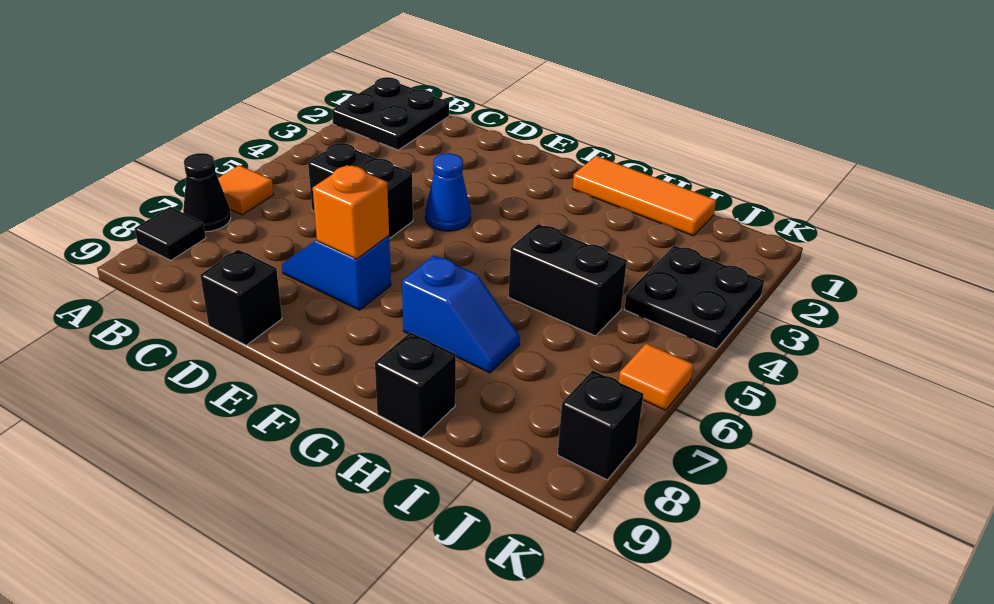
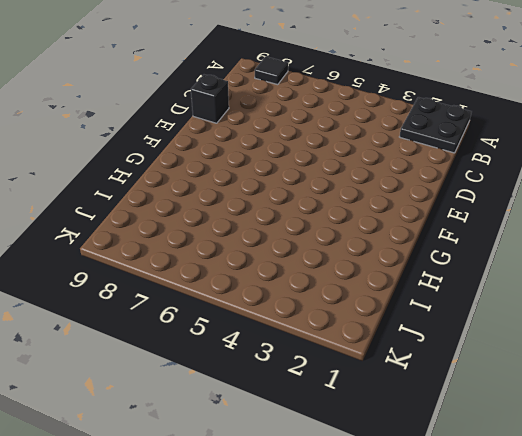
none -> orange 1x1 tile [218,165,274,215]
none -> black 1x1 cone [183,153,231,232]
none -> black 1x2 brick [308,143,413,239]

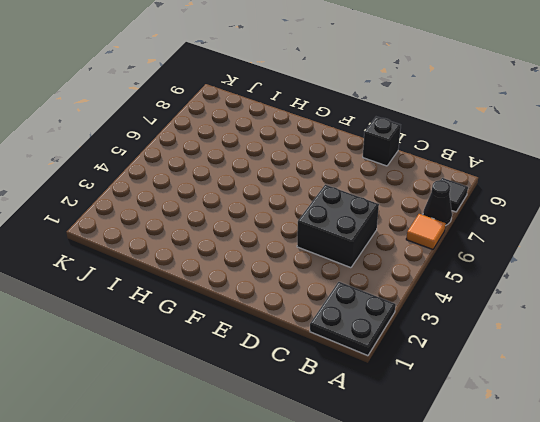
black 2x2 brick [297,185,379,268] -> black 1x2 brick [308,143,413,239]
none -> blue 1x2 slope [282,236,391,310]
none -> blue 1x1 cone [425,153,471,231]
none -> orange 1x3 tile [573,156,716,236]

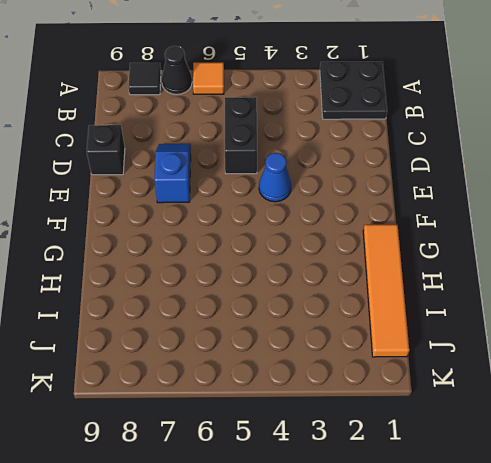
orange 1x4 tile [363,225,409,357] -> orange 1x3 tile [573,156,716,236]
none -> blue 1x2 slope [402,256,520,373]
none -> black 1x2 brick [508,224,627,336]
none -> black 1x1 brick [375,332,456,438]

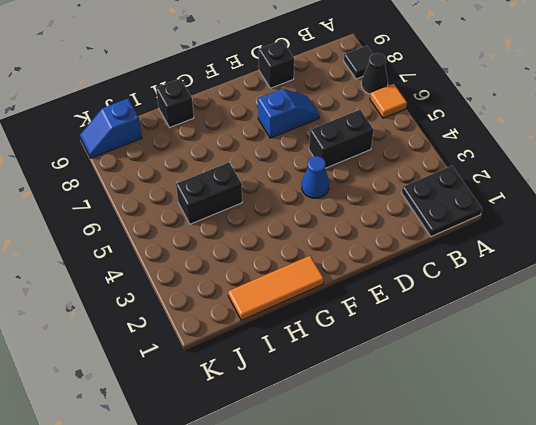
blue 1x2 slope [80,99,142,158] -> blue 1x2 slope moved to [402,256,520,373]
none -> black 2x2 plate [624,245,764,349]
none -> orange 1x1 tile [619,343,693,410]
none -> black 1x1 brick [558,370,643,480]

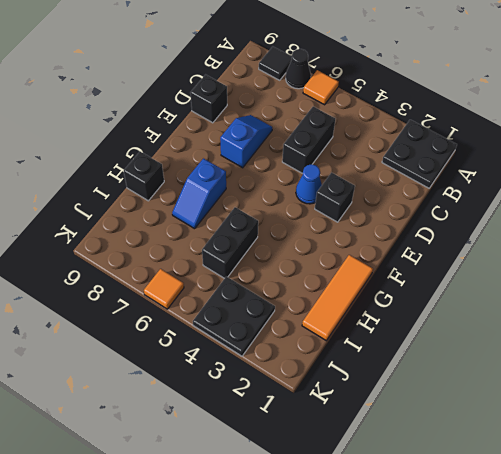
black 1x1 brick [315,172,355,222] -> black 1x1 brick moved to [558,370,643,480]
none -> orange 1x1 brick [313,165,389,259]

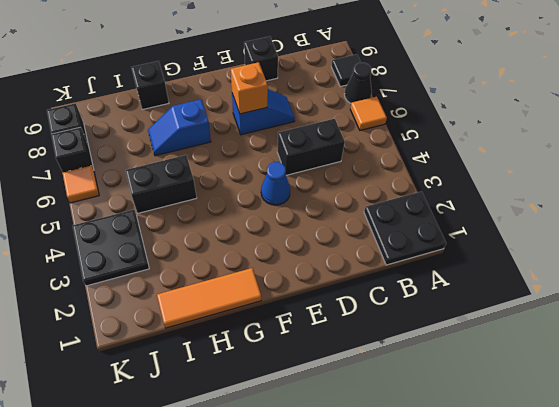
black 1x1 brick [51,127,94,172] -> none

